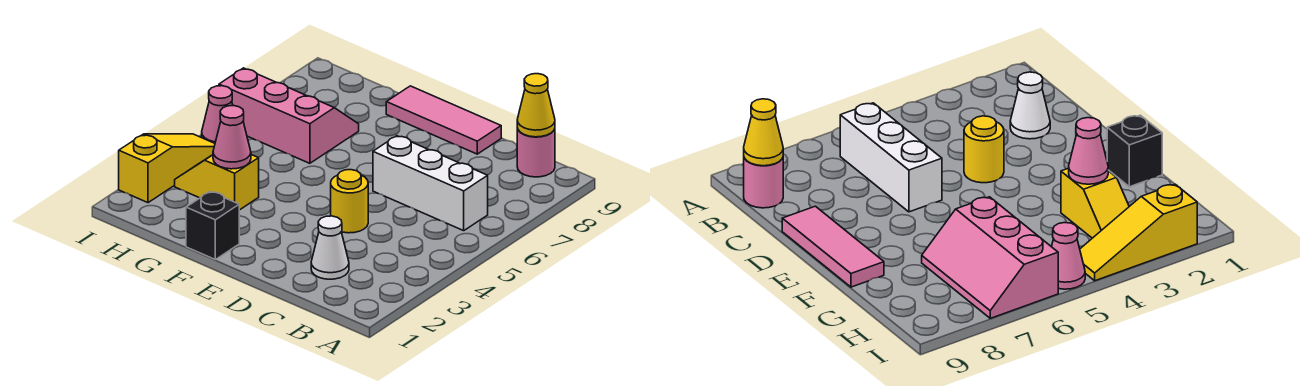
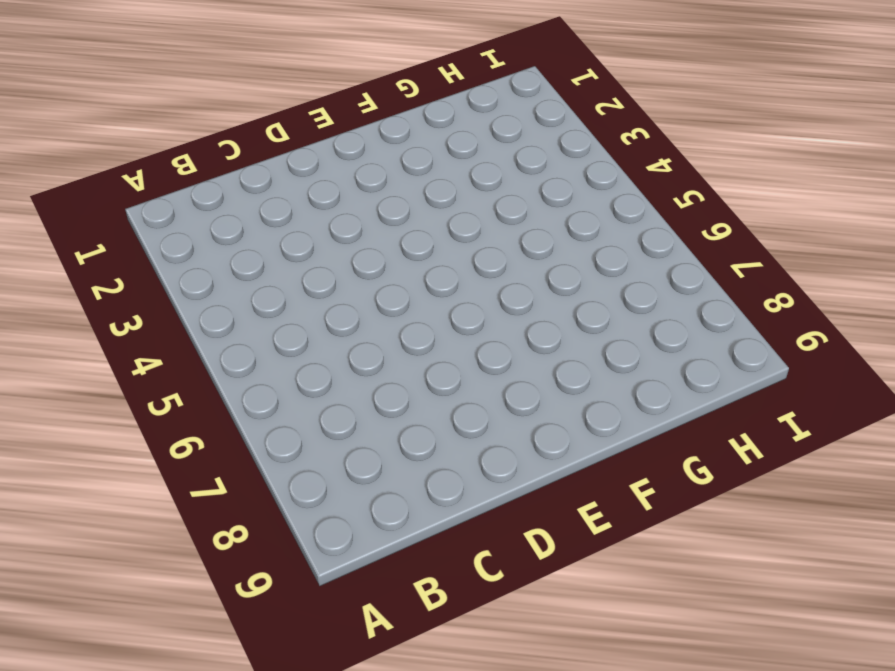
none -> white 1x3 brick [373,136,488,231]
none -> pink 1x1 round brick [517,128,555,177]
none -> white 1x1 cone [311,216,349,279]

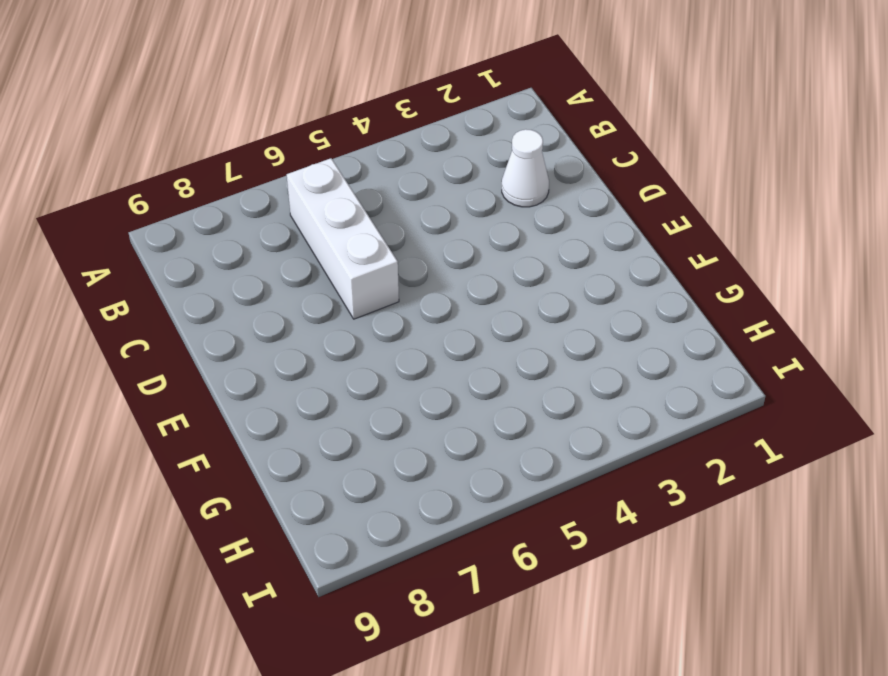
none -> pink 1x1 round brick [517,128,555,177]
none -> yellow 1x1 round brick [331,170,368,233]
none -> pink 1x3 tile [386,86,501,154]

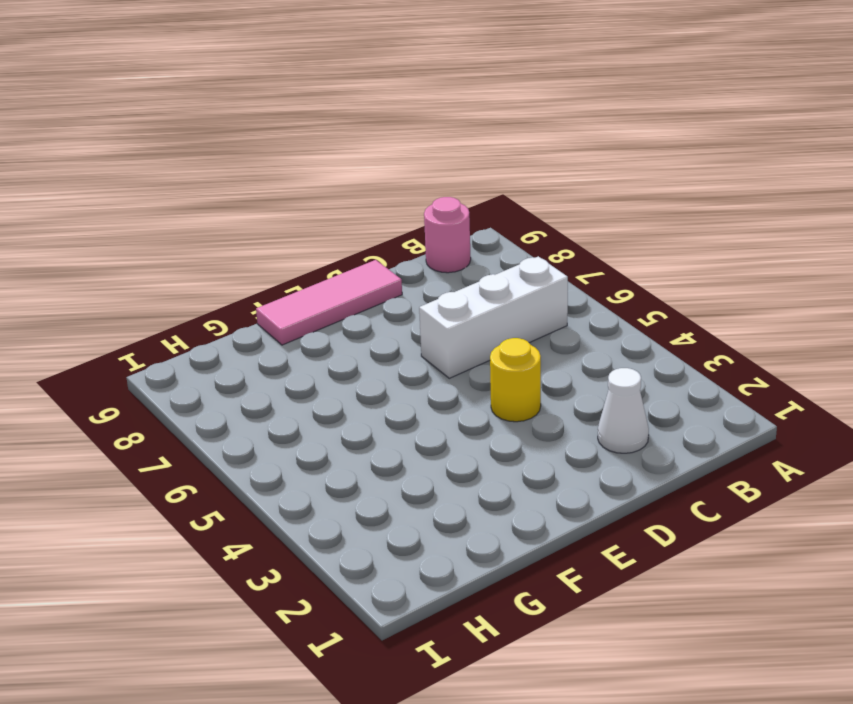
none -> black 1x1 brick [186,192,239,259]
none -> yellow 1x2 slope [175,155,259,210]
none -> pink 2x3 slope [219,68,359,163]

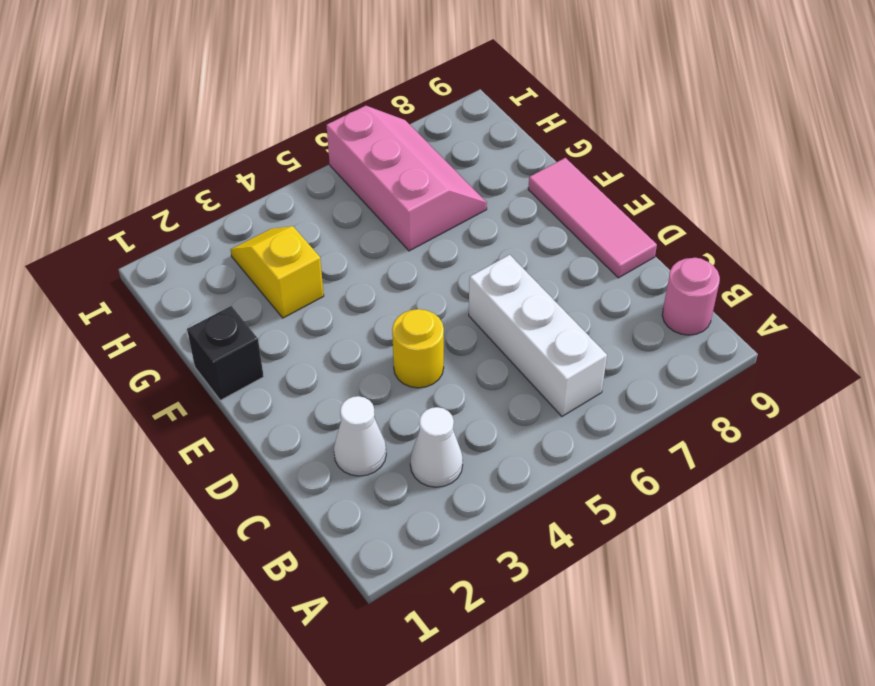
white 1x1 cone [410,407,463,487] -> none
none -> yellow 1x3 slope [119,134,215,203]
none -> pink 1x1 cone [202,86,233,143]
none -> yellow 1x1 cone [517,74,555,137]

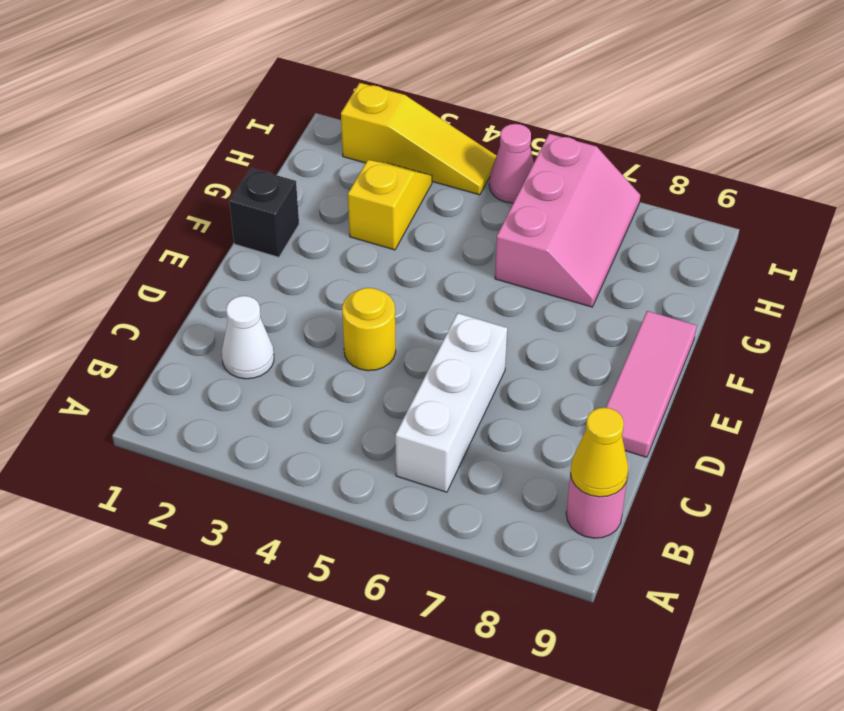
none -> pink 1x1 cone [213,106,251,169]

